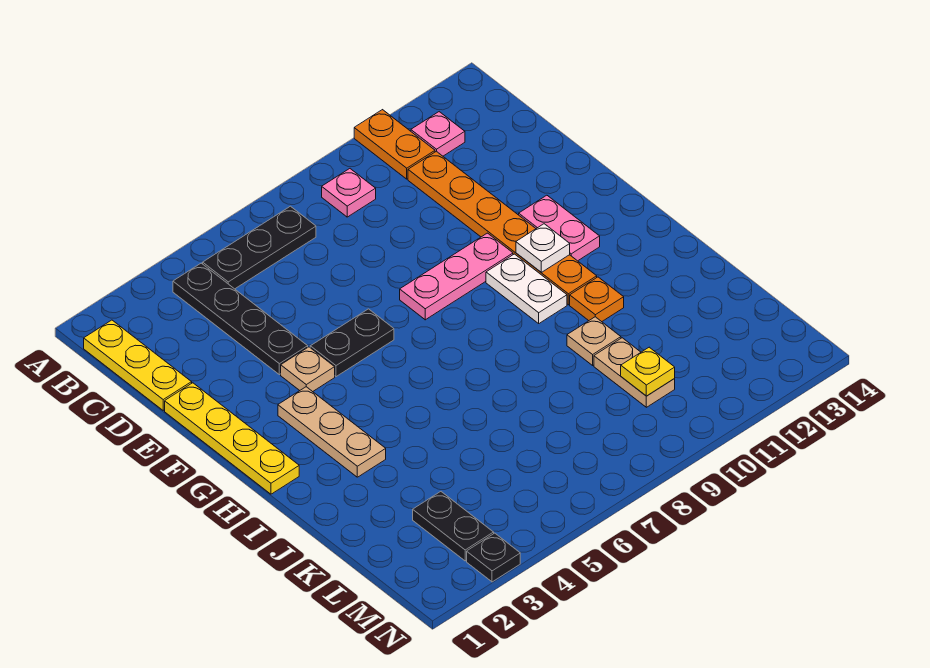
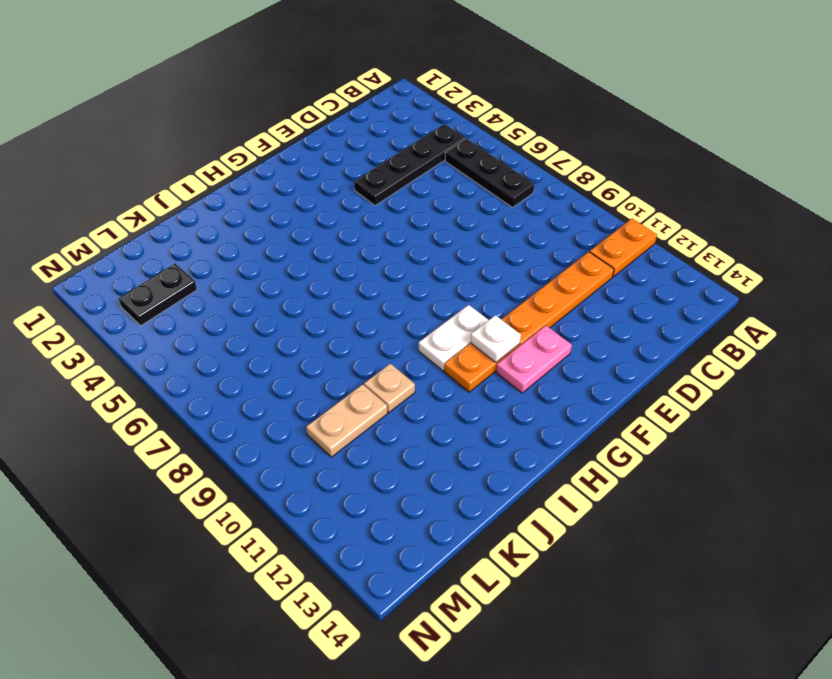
none -> yellow 1x3 plate [84,320,192,410]
none -> pink 1x1 plate [322,169,376,217]
none -> pink 1x1 plate [411,112,465,156]

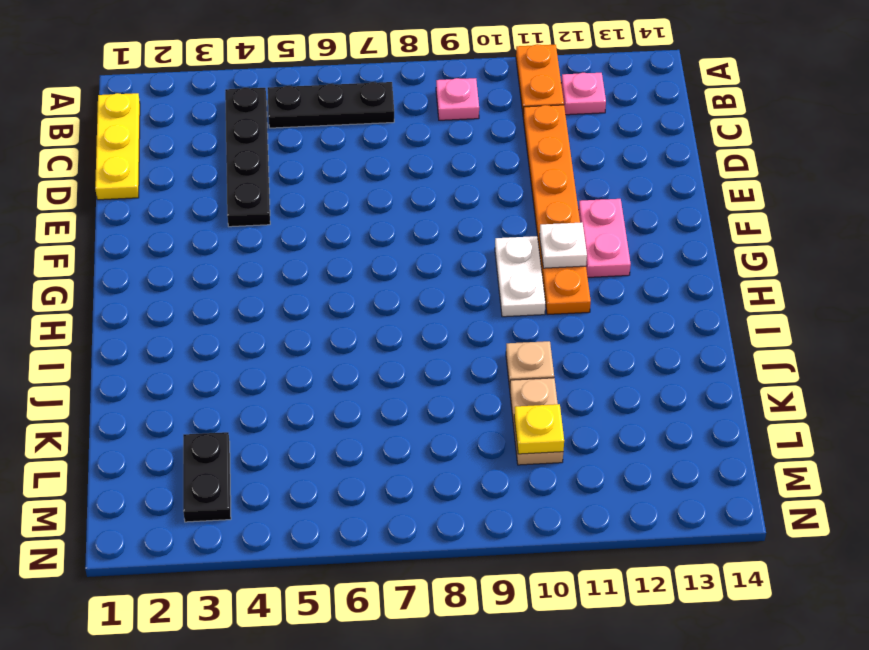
none -> yellow 1x4 plate [165,383,299,494]
none -> tan 1x1 plate [281,347,335,392]
none -> black 1x2 plate [310,309,394,377]

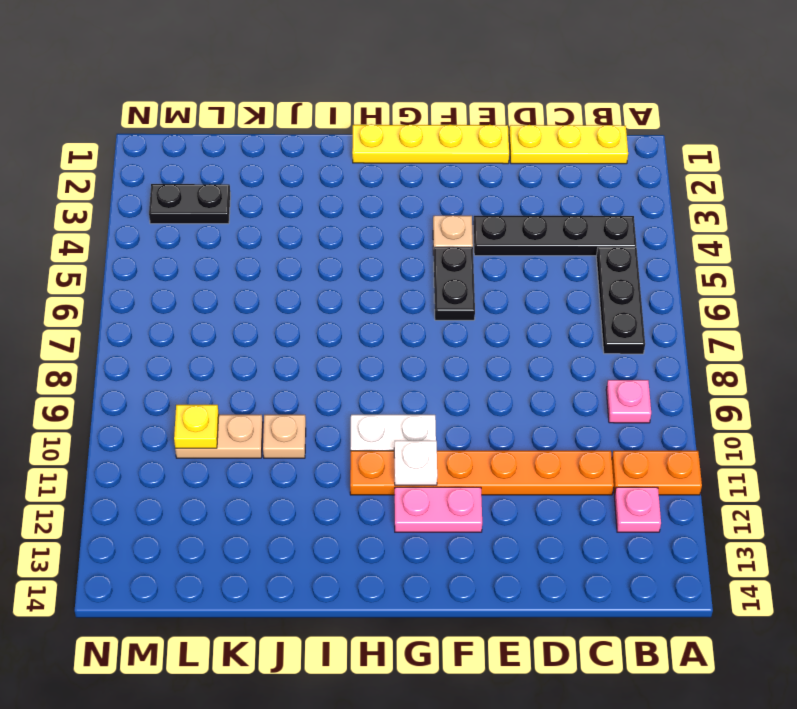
none -> pink 1x3 plate [400,233,513,320]
none -> tan 1x3 plate [278,387,386,477]
none -> orange 1x1 plate [570,277,624,322]

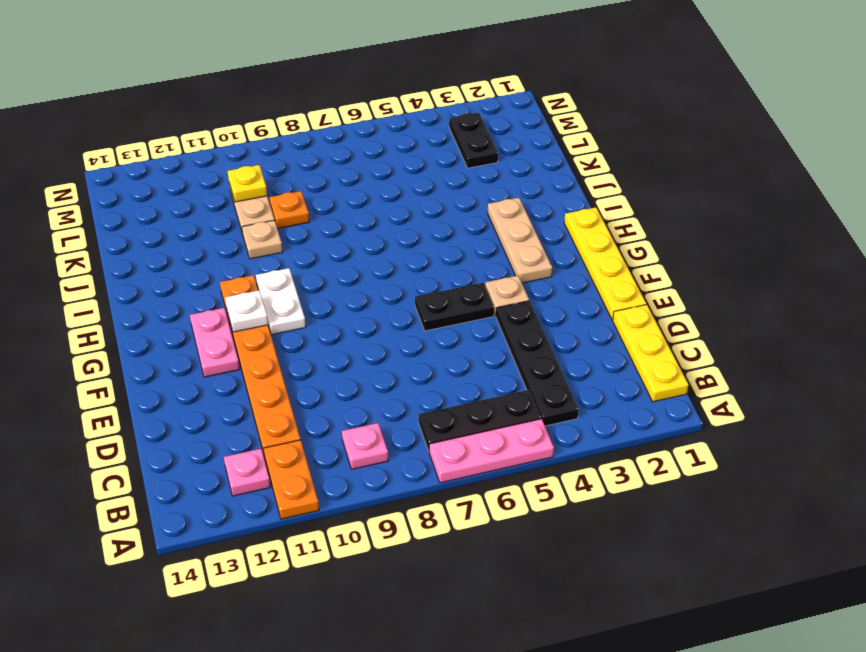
pink 1x3 plate [429,419,554,483] -> pink 1x3 plate moved to [400,233,513,320]
orange 1x1 plate [269,191,309,229] -> orange 1x1 plate moved to [570,277,624,322]
none -> black 1x1 plate [467,533,520,582]

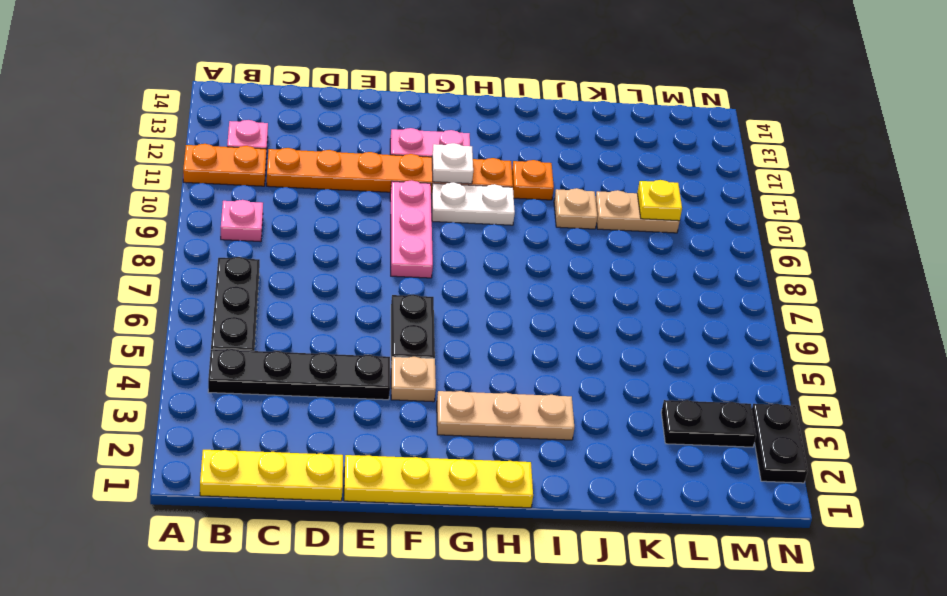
black 1x2 plate [752,404,808,483] -> black 1x1 plate [467,533,520,582]

